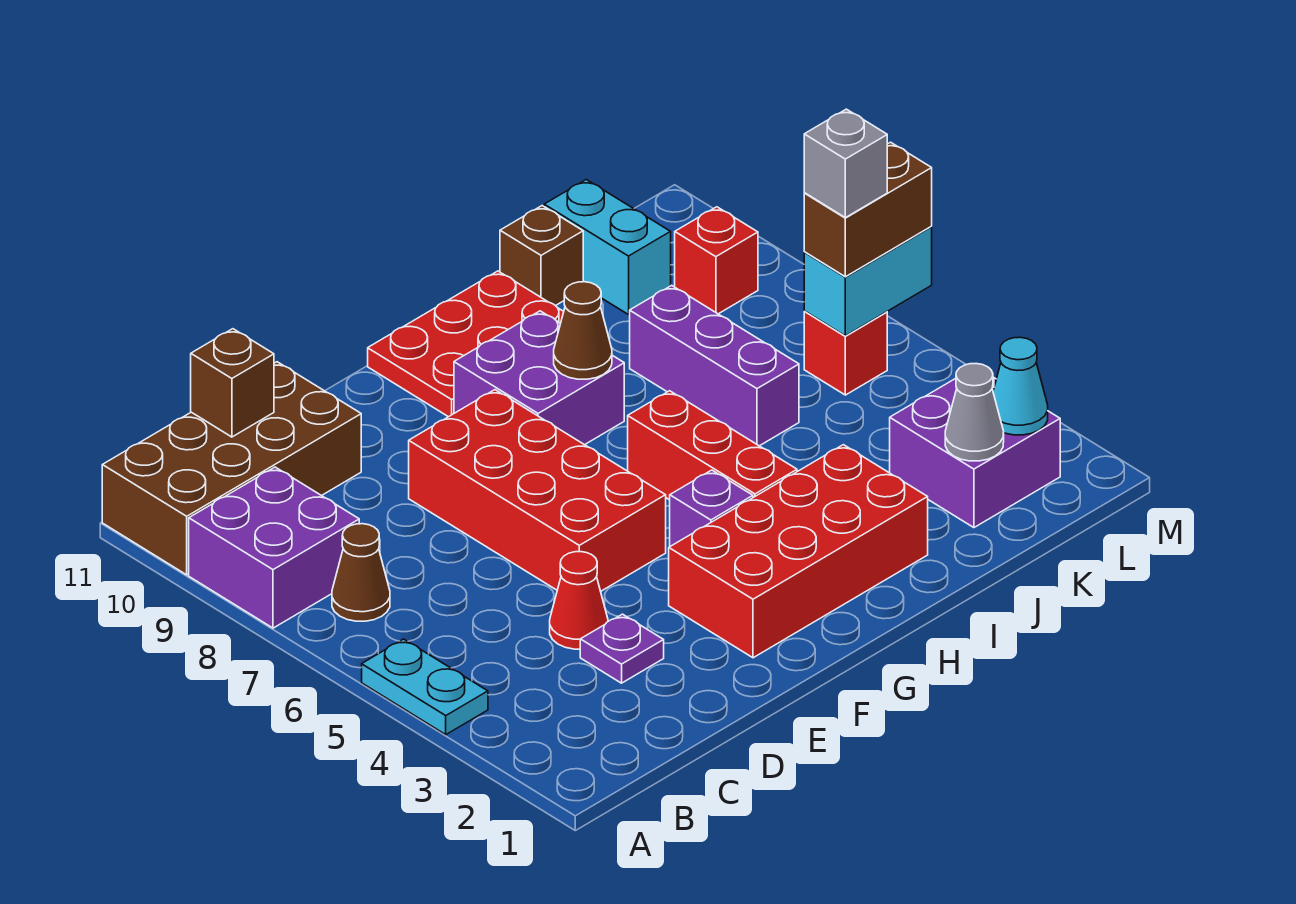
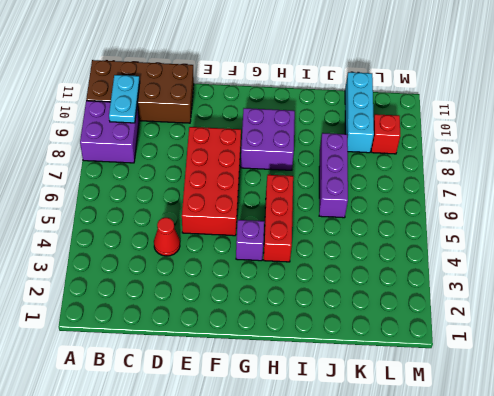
cyan 1x2 plate [109,75,140,123] -> cyan 1x2 plate moved to [362,639,488,735]
cyan 1x3 brick [345,72,374,153] -> cyan 1x2 brick [544,180,671,315]
none -> brown 1x1 cone [332,524,390,621]
none -> purple 1x1 plate [580,614,664,683]
none -> red 2x4 brick [669,445,928,658]

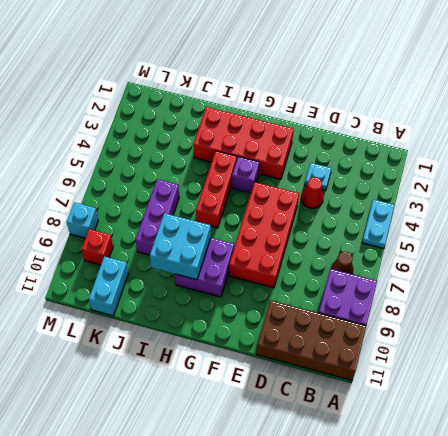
cyan 1x1 plate [305,163,332,191] -> purple 1x1 plate [580,614,664,683]
cyan 2x2 brick [150,213,211,280] -> brown 1x1 cone [554,282,612,379]
cyan 1x1 brick [67,202,98,238] -> none
none -> red 2x3 plate [368,271,564,417]
none -> brown 1x1 brick [500,206,583,306]
none -> purple 2x2 brick [890,377,1060,528]

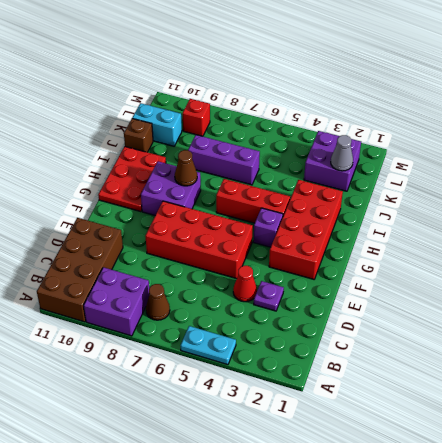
none -> red 1x1 brick [804,311,887,395]
none -> brown 1x1 brick [191,329,274,437]
none -> cyan 1x1 cone [993,337,1048,435]

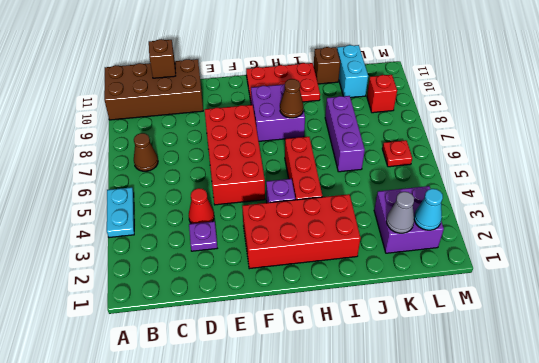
red 1x1 plate [382,140,412,167] -> red 1x1 brick [804,311,887,395]
none -> purple 2x2 brick [189,467,359,628]
none -> cyan 1x2 brick [804,227,932,336]
none -> brown 1x2 brick [804,142,932,277]

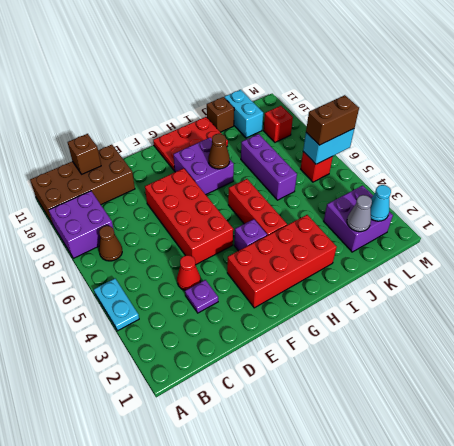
none -> grey 1x1 brick [804,109,887,218]

